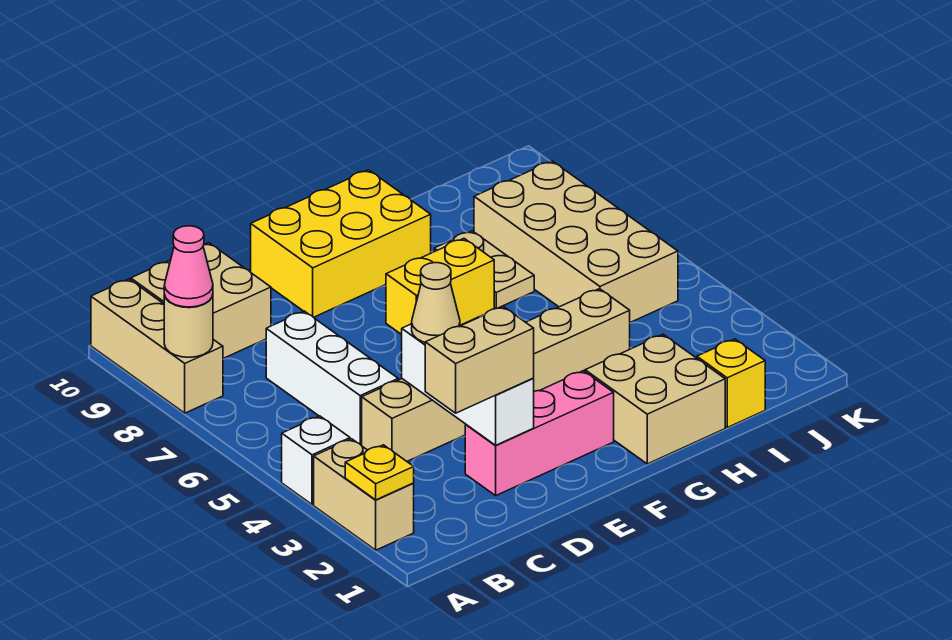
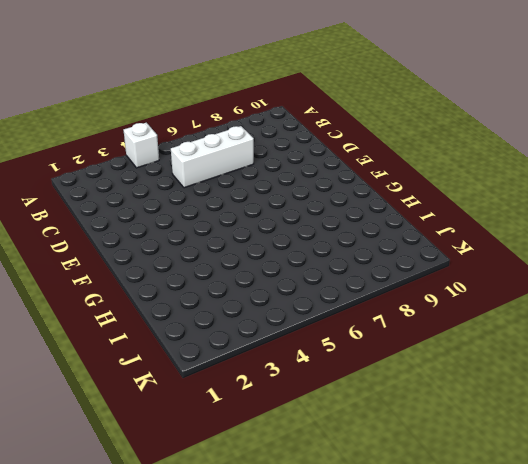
none -> tan 1x2 brick [314,439,414,550]
none -> tan 1x3 brick [91,279,223,413]
none -> tan 2x2 brick [131,243,271,358]

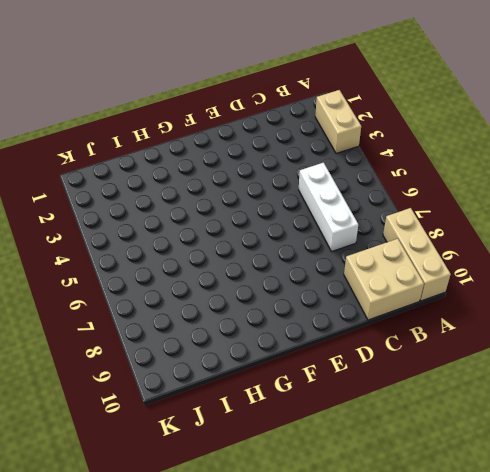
none -> white 1x1 brick [282,416,350,505]
none -> tan 1x6 brick [362,289,630,461]
none -> pink 1x3 brick [465,371,614,496]

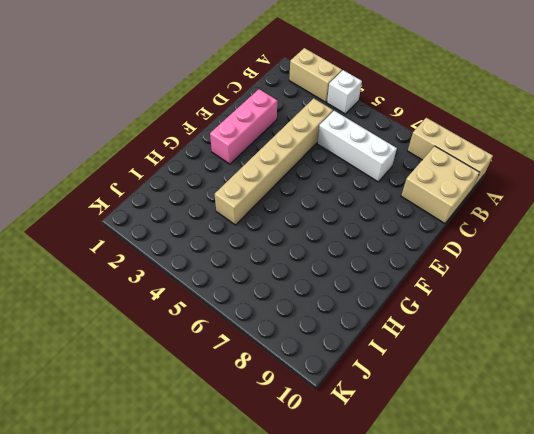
none -> yellow 2x3 brick [251,170,431,317]
none -> yellow 1x2 brick [386,239,494,335]
none -> tan 2x2 brick [585,334,725,464]

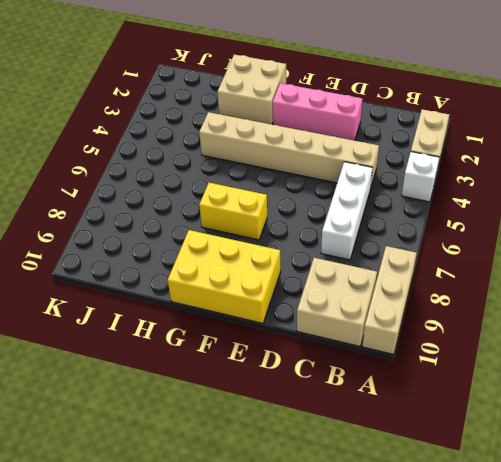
none -> tan 1x2 plate [434,231,534,308]
none -> yellow 1x1 brick [697,339,765,427]
none -> tan 2x4 brick [474,161,678,322]

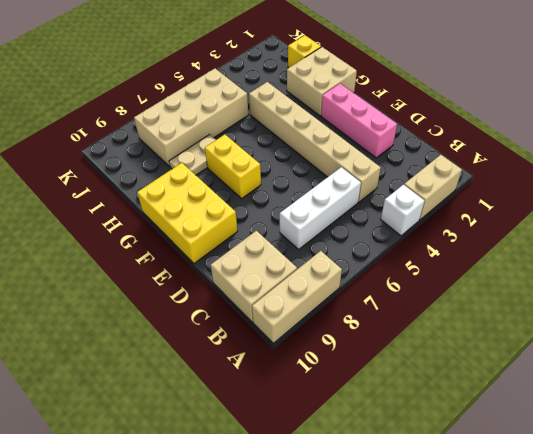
none -> yellow 1x1 plate [345,445,414,500]
none -> tan 1x1 round brick [164,295,213,357]
none -> white 1x3 brick [402,324,534,445]

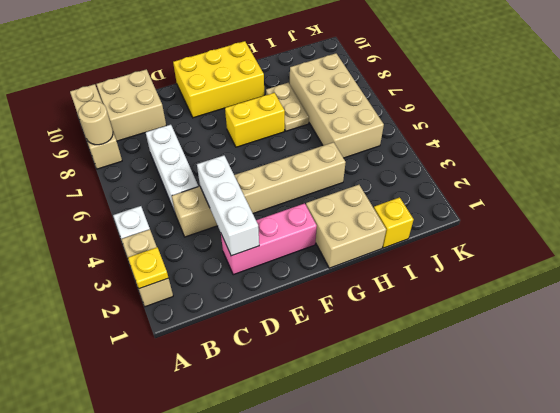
none -> pink 1x1 cone [164,226,213,307]
none -> tan 1x2 brick [425,307,534,413]
none -> tan 1x1 cone [412,263,460,342]

